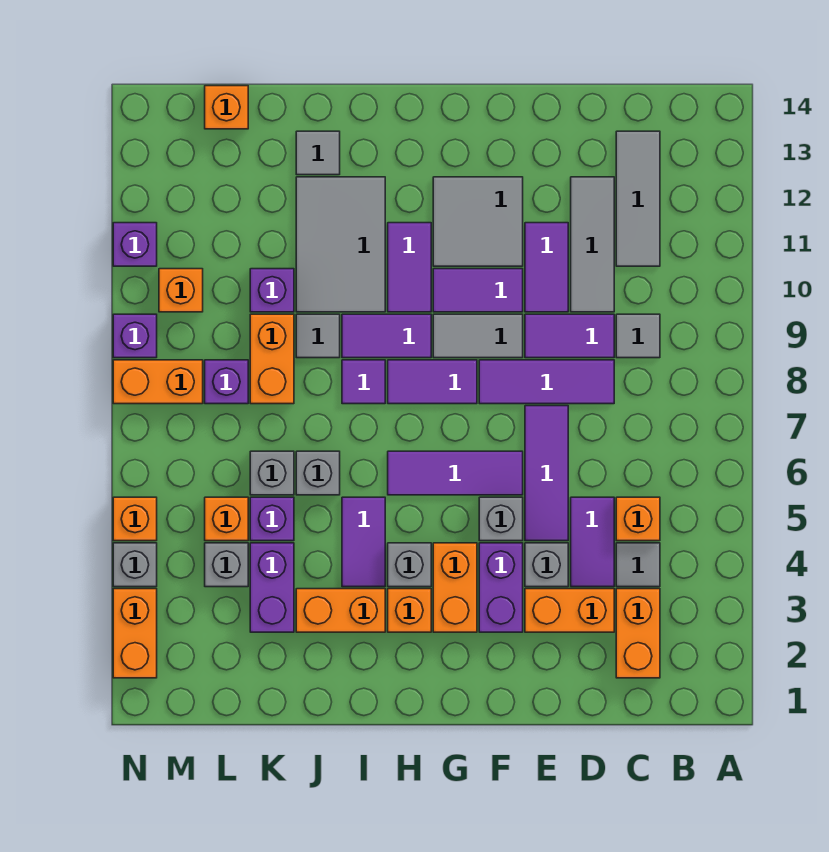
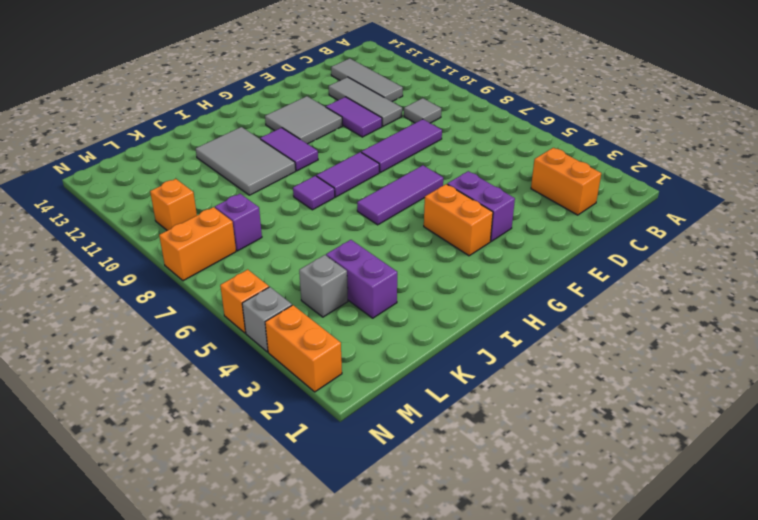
none -> grey 1x1 tile [616,543,660,587]
none -> orange 1x1 brick [616,497,660,541]
none -> orange 1x2 brick [525,589,614,632]
none -> purple 1x2 tile [571,497,614,587]

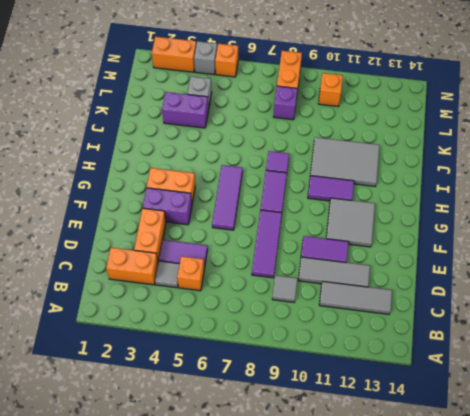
none -> purple 1x2 tile [525,314,614,358]
none -> grey 1x1 brick [525,543,568,587]
none -> purple 1x3 tile [525,406,568,541]
none -> grey 1x1 brick [479,497,523,541]

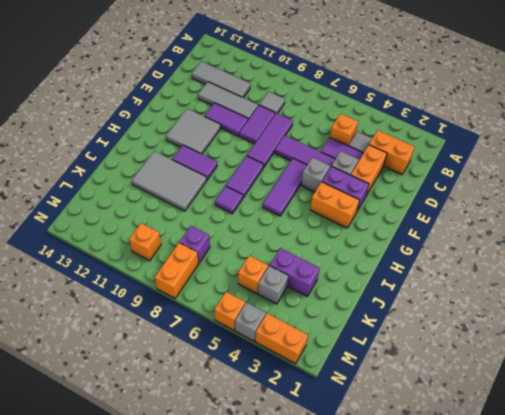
none -> grey 1x2 tile [433,314,523,358]
none -> purple 1x2 tile [433,269,523,312]
none -> orange 1x1 brick [388,589,431,632]
none -> grey 1x1 brick [388,543,431,587]

